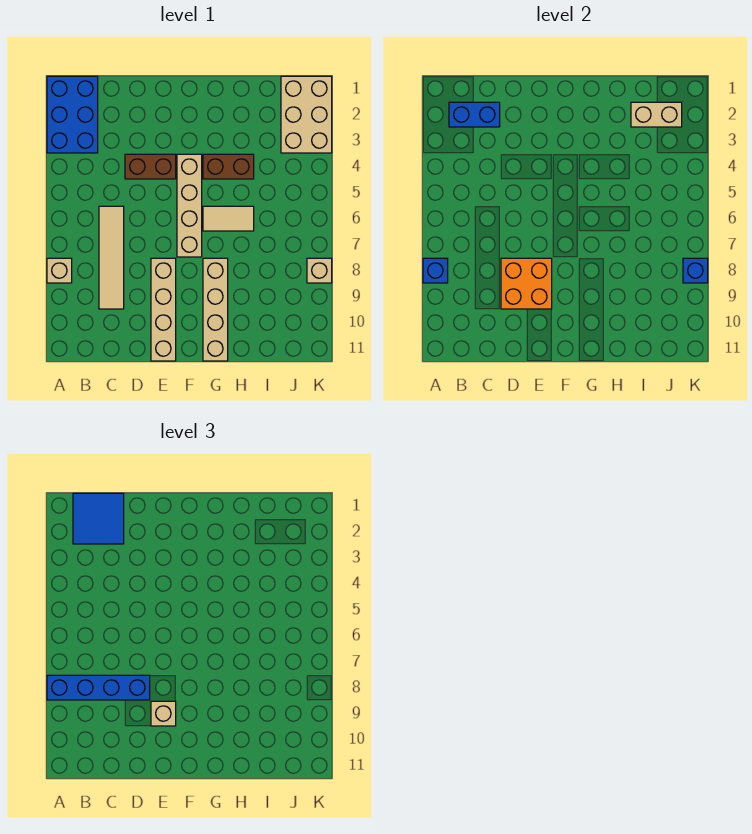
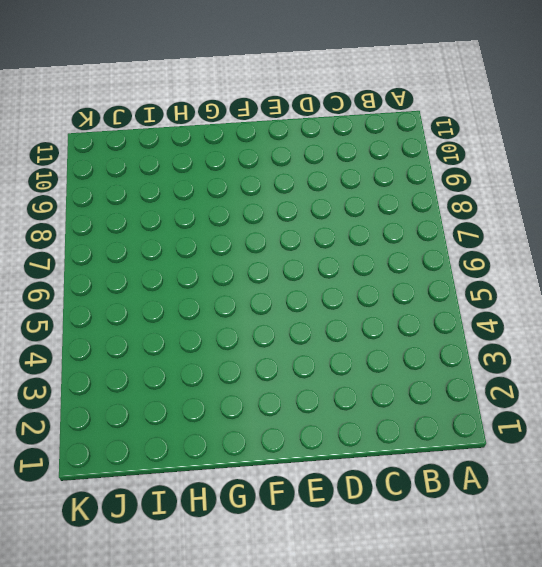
none -> blue 2x3 brick [47,76,98,153]
none -> tan 1x1 brick [47,258,72,283]
none -> tan 1x4 tile [99,206,124,309]

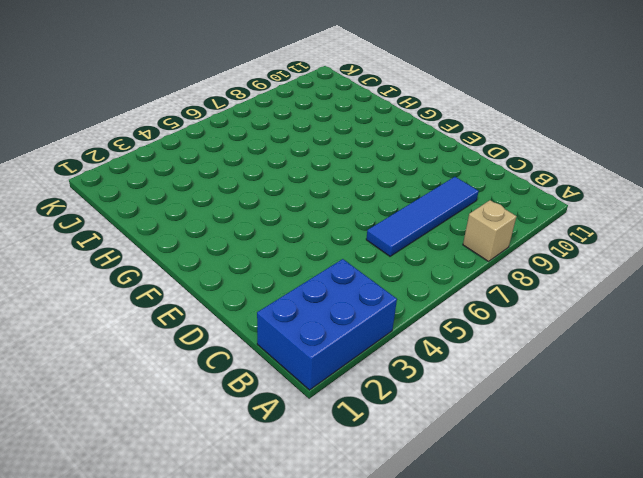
blue 1x4 tile [366,177,479,256] -> tan 1x4 tile [99,206,124,309]
none -> brown 1x2 brick [125,154,176,179]
none -> tan 1x4 brick [151,258,176,361]
none -> tan 1x4 brick [177,154,202,257]

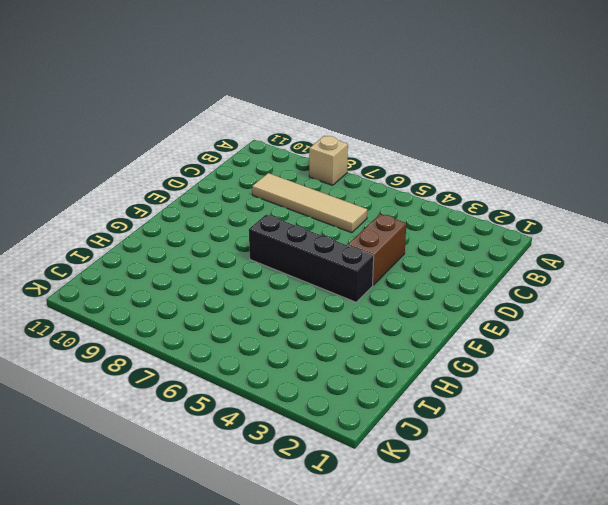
black 1x4 brick [249,214,374,302] -> tan 1x4 brick [177,154,202,257]
none -> blue 2x3 brick [47,76,98,153]
none -> tan 1x4 brick [151,258,176,361]
none -> brown 1x2 brick [203,154,254,179]

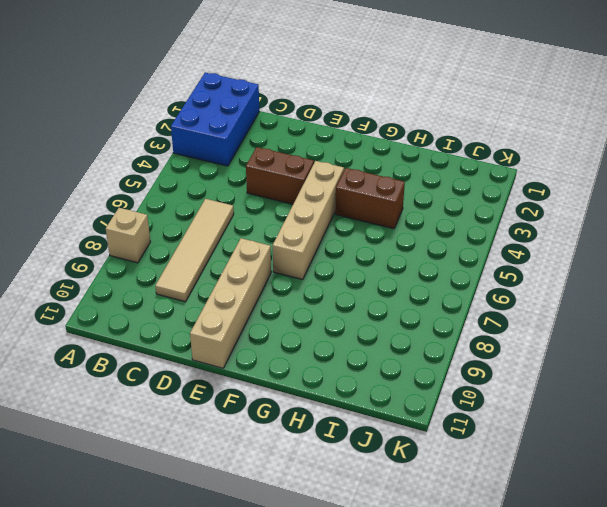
none -> tan 1x2 tile [203,206,254,231]
none -> tan 1x4 brick [203,258,228,361]
none -> tan 2x3 brick [281,76,332,153]

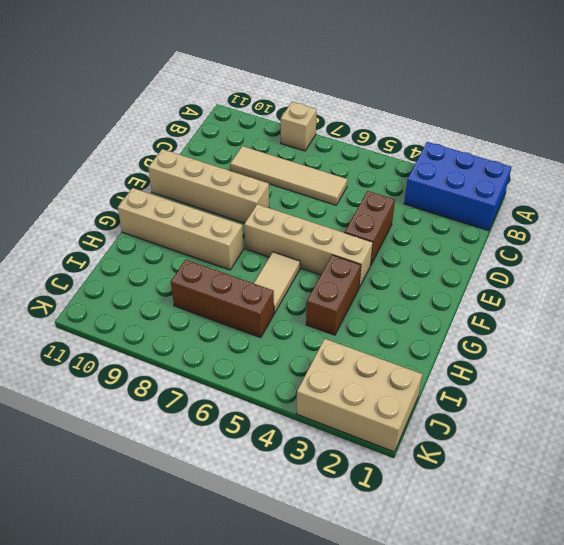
brown 1x3 brick [171,260,274,338] -> none
none -> tan 1x1 brick [307,258,332,283]
none -> blue 1x1 brick [423,258,448,283]
none -> blue 1x2 brick [449,102,500,127]

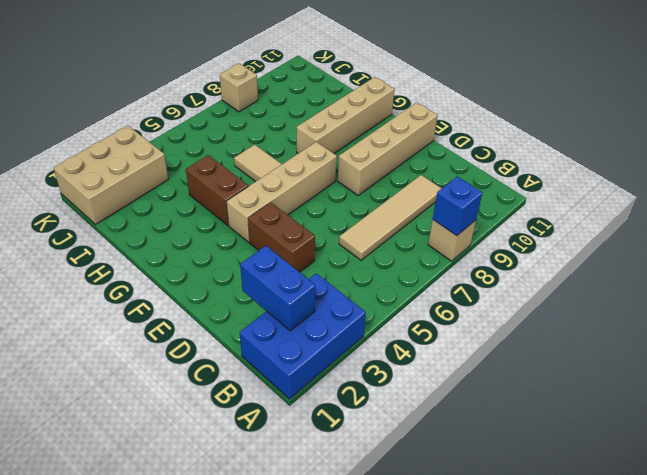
none -> orange 2x2 brick [501,258,552,309]
none -> tan 1x2 brick [631,102,682,127]
none -> blue 1x1 brick [683,258,708,283]

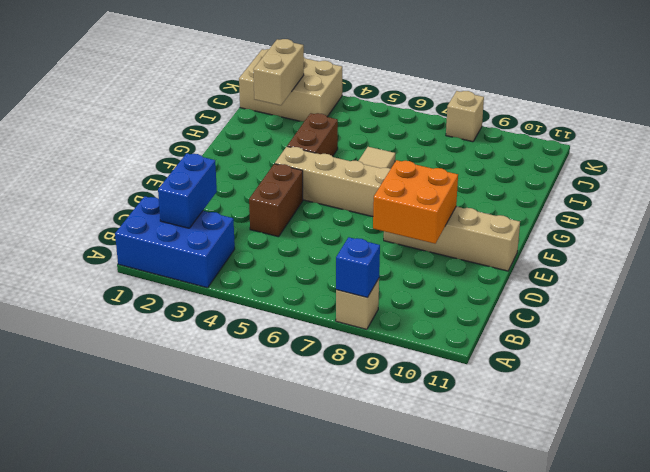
none -> tan 1x4 tile [99,206,124,309]
none -> tan 1x4 brick [203,258,228,361]
none -> blue 1x1 brick [683,258,708,283]

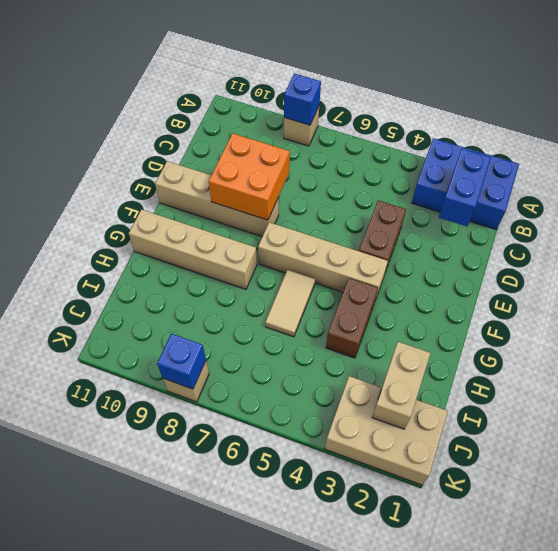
none -> tan 1x4 tile [99,206,124,309]
none -> blue 1x4 brick [47,675,150,700]
none -> blue 2x2 tile [73,493,124,544]

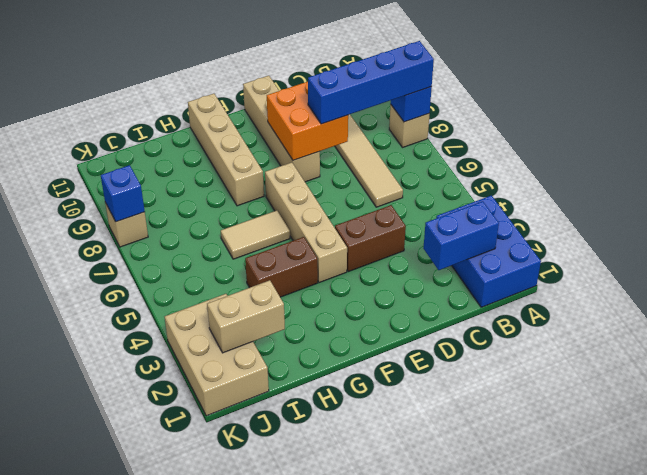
none -> blue 2x2 tile [73,493,124,544]
none -> tan 1x1 brick [151,701,176,726]

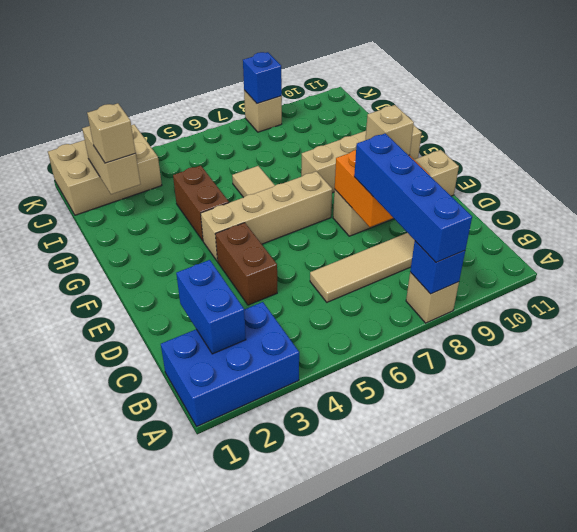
tan 1x1 brick [87,103,136,163] -> none
none -> blue 2x2 tile [73,493,124,544]

